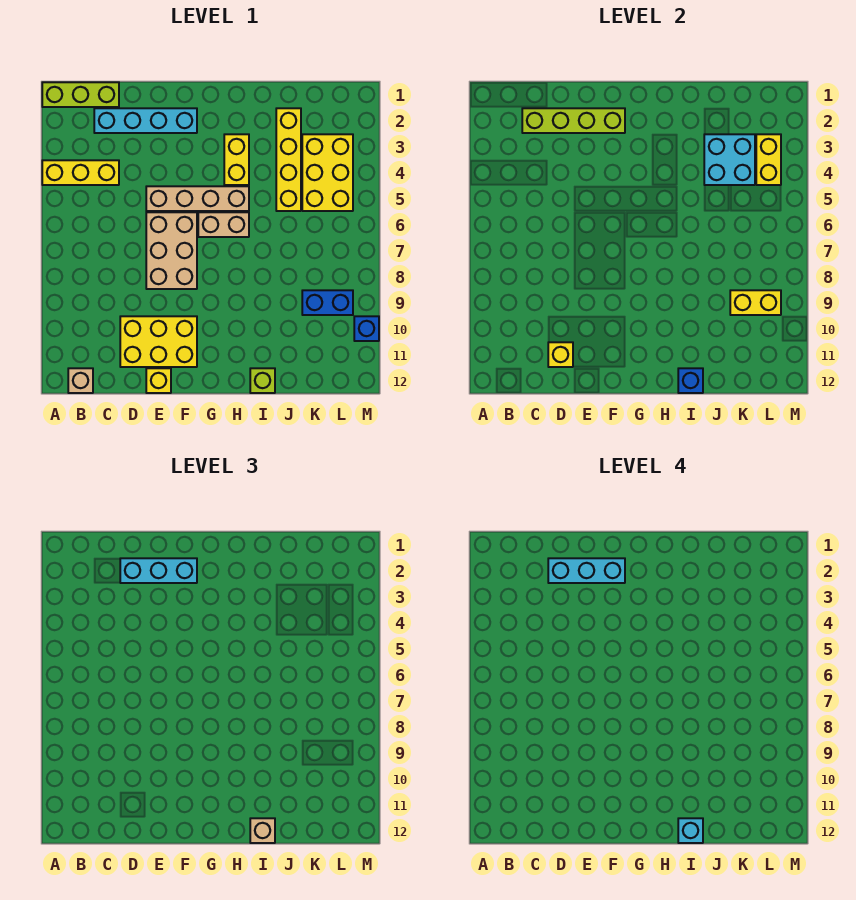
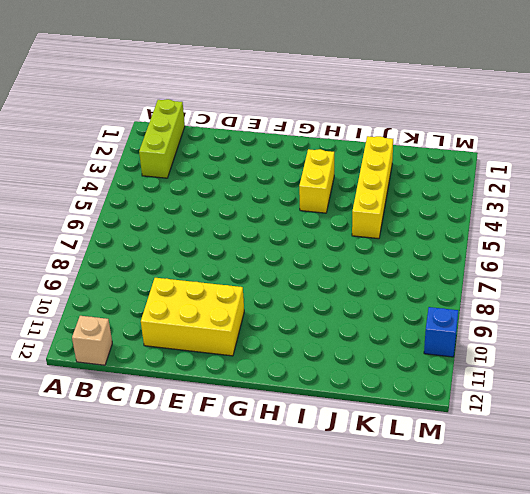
lime 1x3 brick [139,99,185,178] -> lime 1x3 brick turned to [42,82,119,107]
none -> yellow 1x3 brick [42,160,119,185]
none -> cyan 1x4 brick [94,108,197,133]
none -> tan 1x4 brick [146,186,249,211]

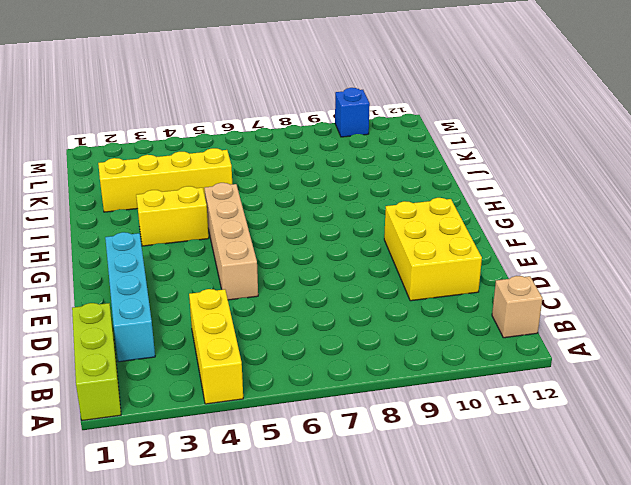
none -> tan 2x3 brick [146,212,197,289]
none -> yellow 1x1 brick [146,368,171,393]
none -> tan 1x2 brick [198,212,249,237]

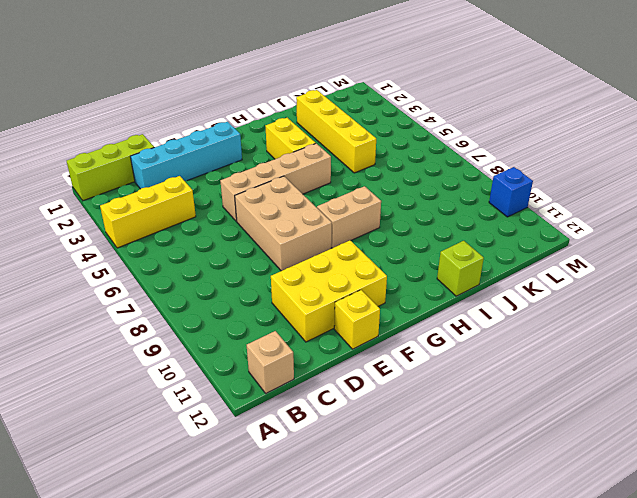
tan 1x2 brick [317,186,381,248] -> tan 1x2 brick moved to [198,212,249,237]
none -> yellow 2x3 brick [302,134,353,211]
none -> blue 1x2 brick [302,290,353,315]
none -> lime 1x4 brick [522,108,625,133]

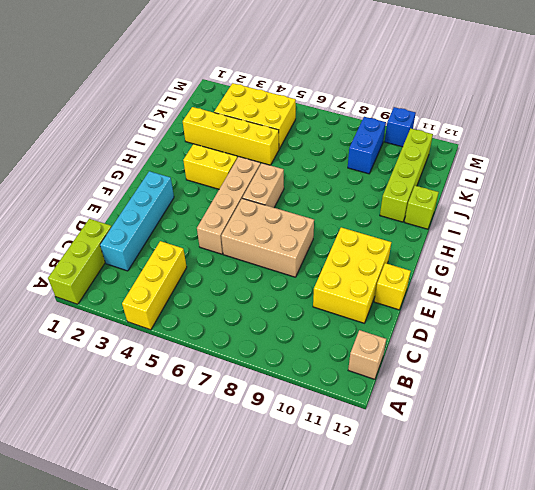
lime 1x4 brick [380,129,433,222] -> lime 1x4 brick moved to [522,108,625,133]
none -> yellow 1x1 brick [548,342,573,367]
none -> blue 1x1 brick [678,368,703,393]
none -> cyan 2x2 brick [704,134,755,185]

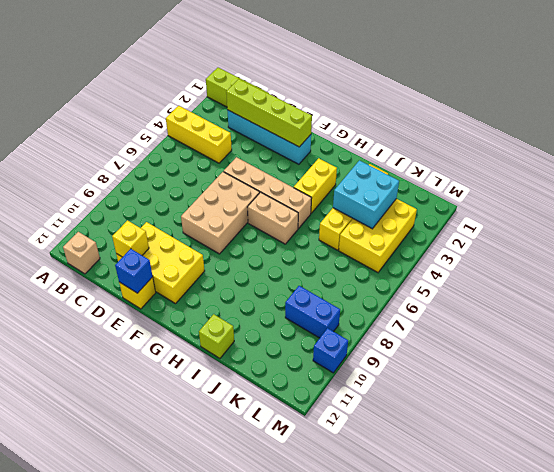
blue 1x1 brick [115,249,153,293] -> blue 1x1 brick moved to [678,368,703,393]
none -> yellow 1x2 brick [730,290,781,315]
none -> yellow 1x2 brick [756,134,781,185]
none -> cyan 1x3 brick [120,558,197,583]

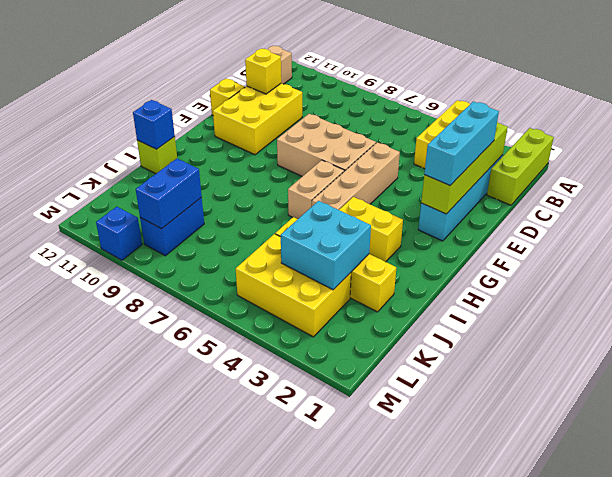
blue 1x2 brick [136,159,202,229] -> yellow 1x2 brick [730,290,781,315]
none -> yellow 1x2 brick [756,134,781,185]
none -> tan 1x1 brick [250,818,275,843]
none -> cyan 1x3 brick [548,558,625,583]

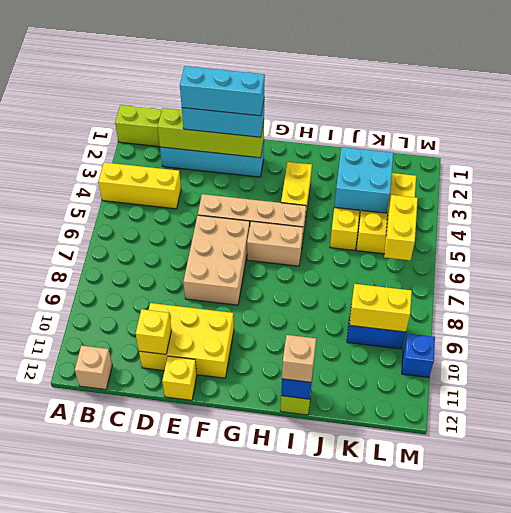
yellow 1x2 brick [384,195,418,260] -> yellow 1x2 brick moved to [756,134,781,185]
none -> cyan 1x1 brick [678,818,703,843]

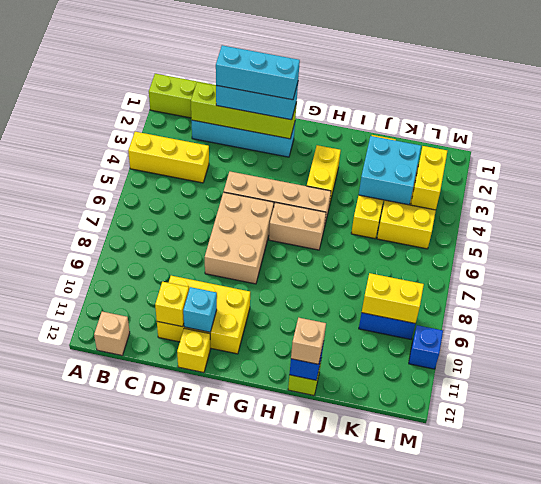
cyan 1x1 brick [183,287,217,332] -> cyan 1x1 brick moved to [678,818,703,843]

